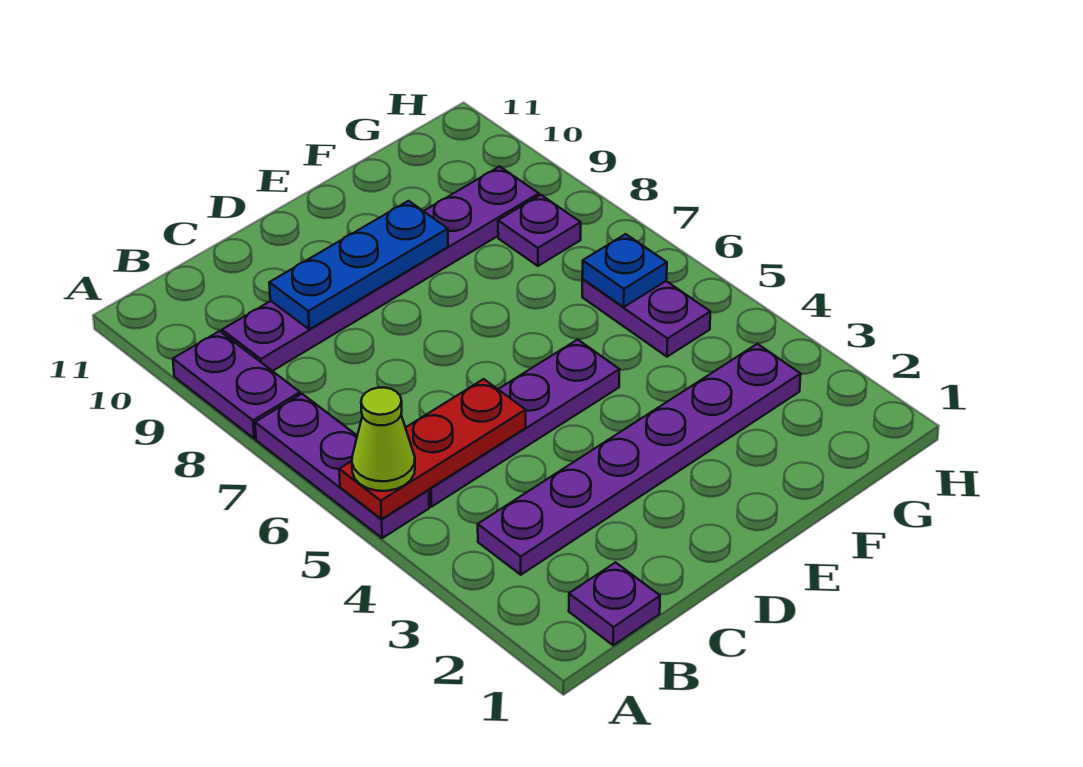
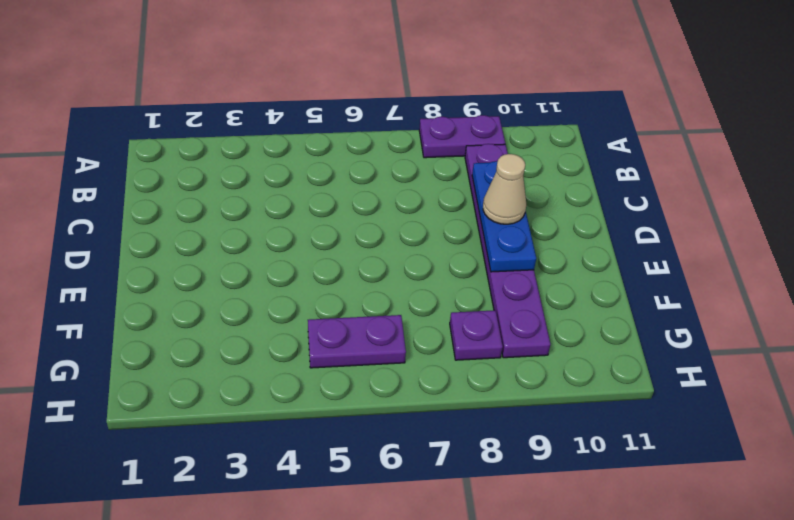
tan 1x1 cone [483,154,526,224] -> none
none -> purple 1x3 plate [255,394,429,538]
none -> purple 1x1 plate [569,562,660,645]
none -> purple 1x6 plate [478,344,801,575]

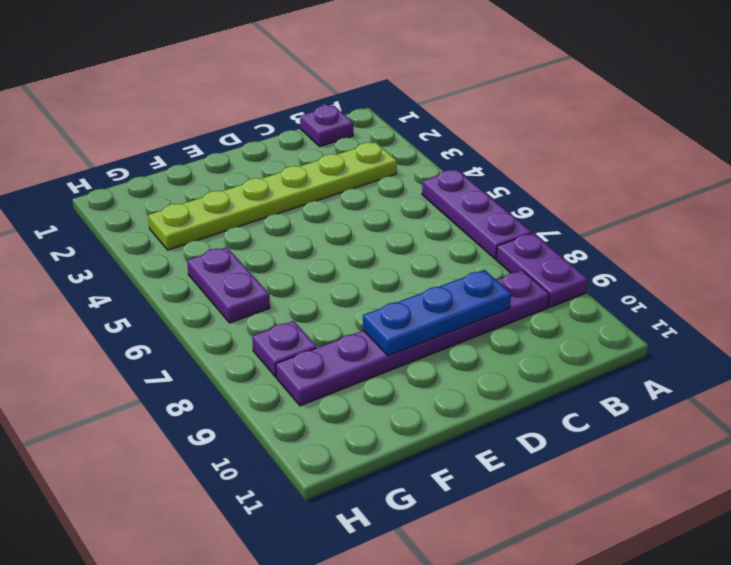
lime 1x6 plate [148,142,397,250] -> purple 1x6 plate [478,344,801,575]
none -> purple 1x4 plate [429,340,619,507]
none -> red 1x3 plate [339,379,526,519]
none -> blue 1x1 plate [582,234,667,307]

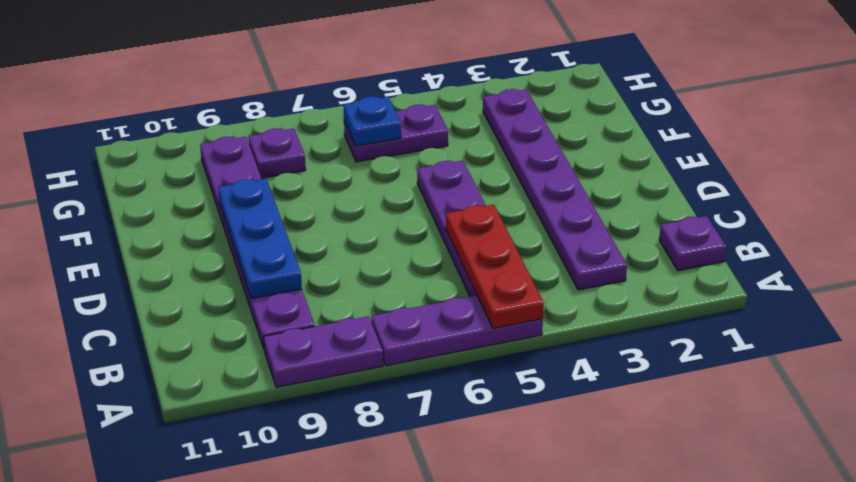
none -> lime 1x1 cone [352,387,415,491]

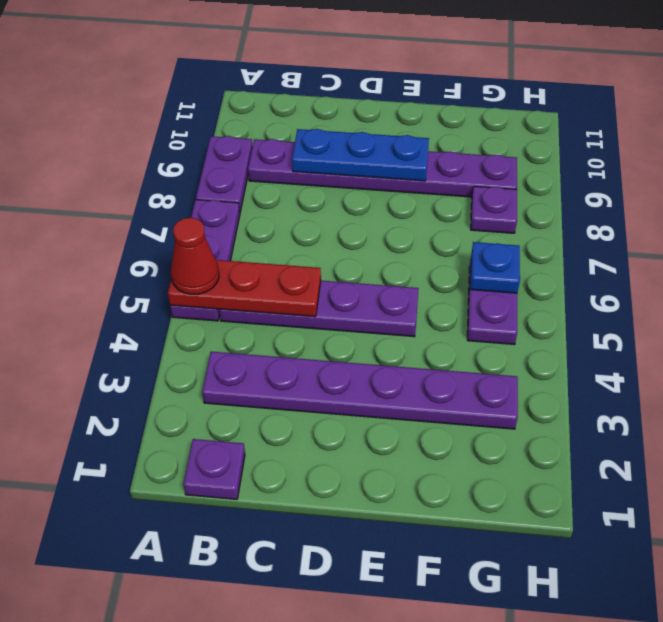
red 1x1 cone [171,218,219,294] -> lime 1x1 cone [352,387,415,491]

